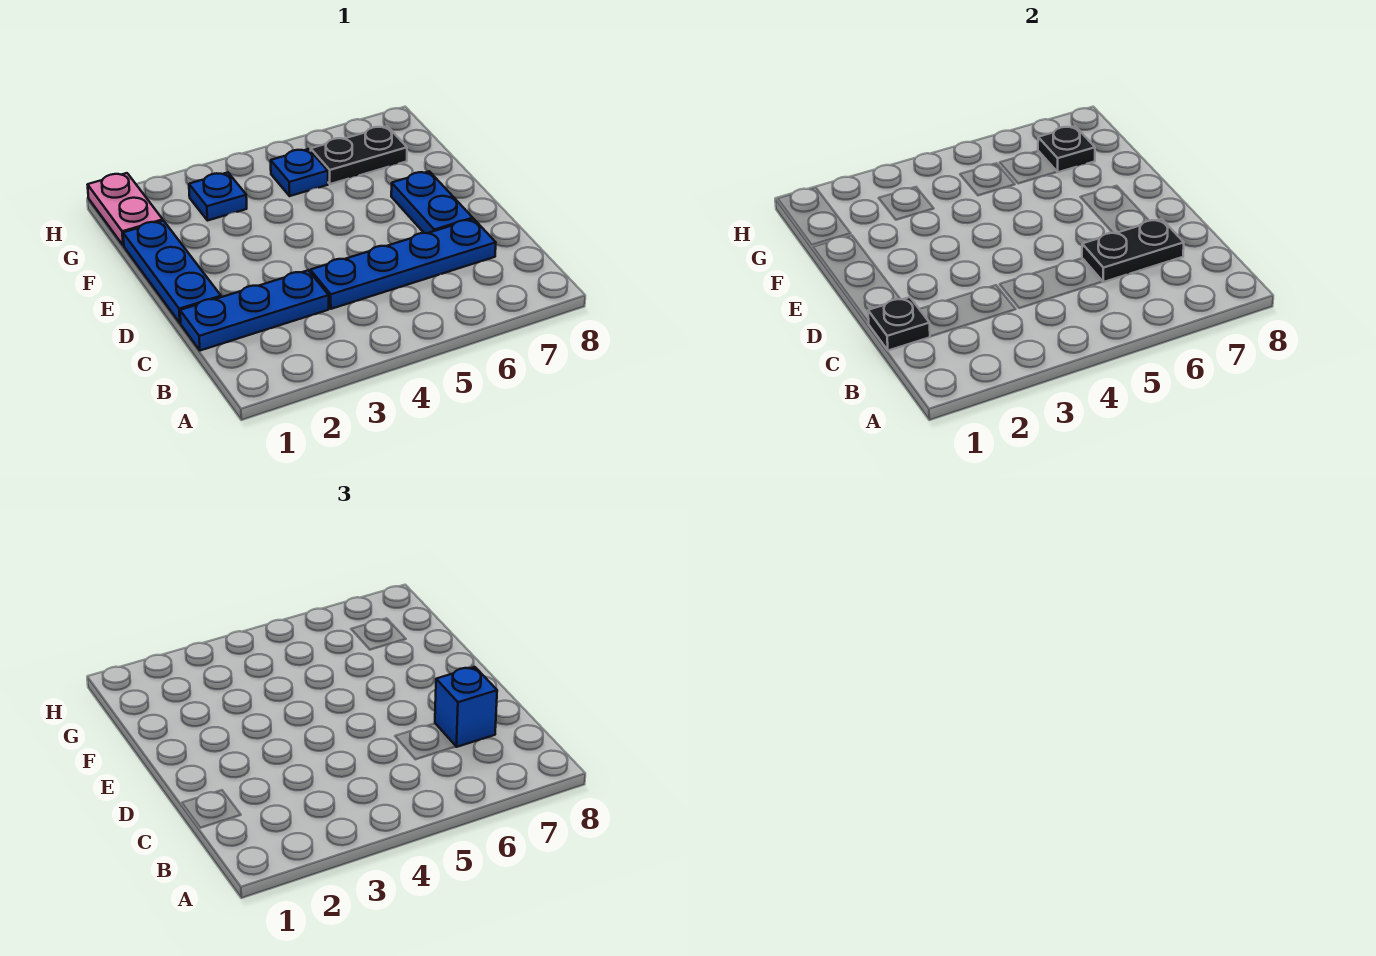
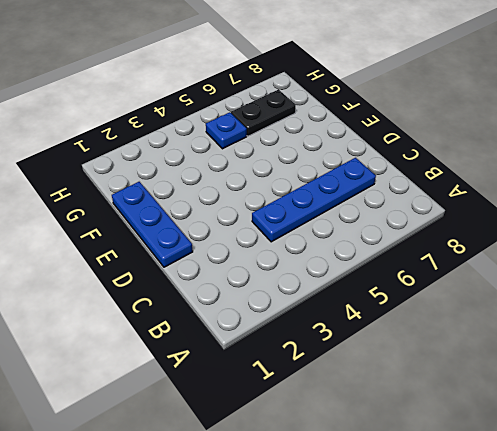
none -> blue 1x3 plate [180,270,329,351]
none -> blue 1x2 plate [391,171,473,233]
none -> pink 1x2 plate [88,173,163,246]

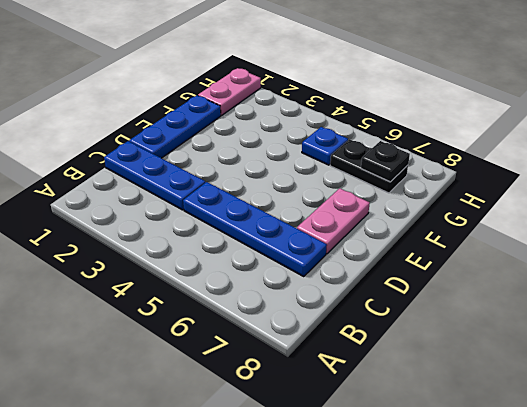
pink 1x2 plate [297,188,370,254] -> blue 1x2 plate [391,171,473,233]
none -> blue 1x1 plate [189,173,247,221]
none -> black 1x1 plate [868,297,930,351]
none -> black 1x2 plate [1082,219,1184,282]

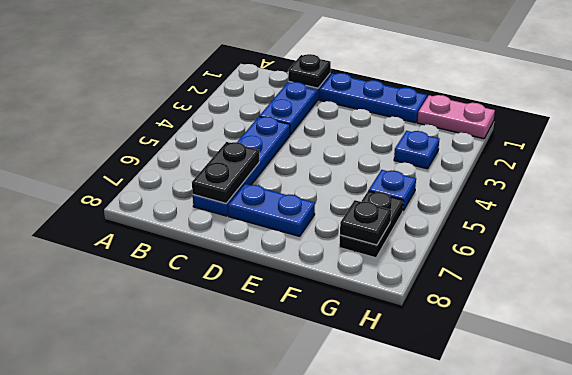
none -> blue 1x1 brick [435,667,497,747]

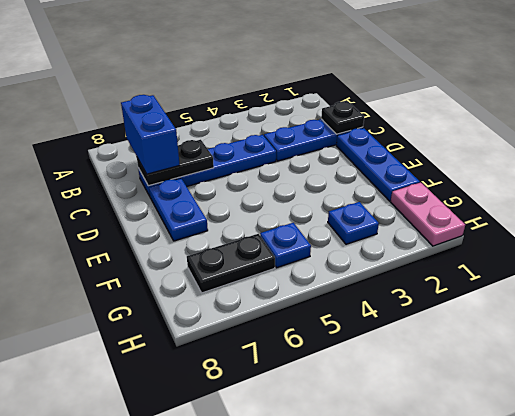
blue 1x2 brick [121,95,180,174] -> blue 1x1 brick [435,667,497,747]
none -> black 1x1 plate [1038,126,1095,172]

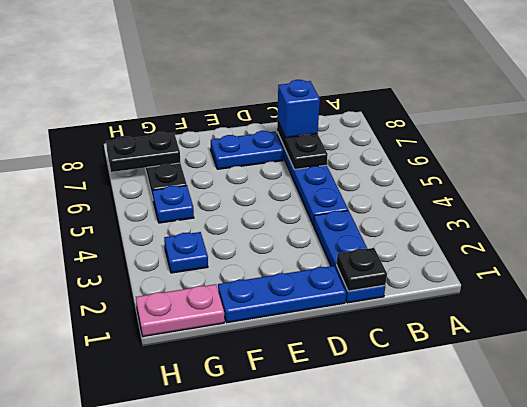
black 1x2 plate [106,132,181,172] -> black 1x1 plate [1038,126,1095,172]

